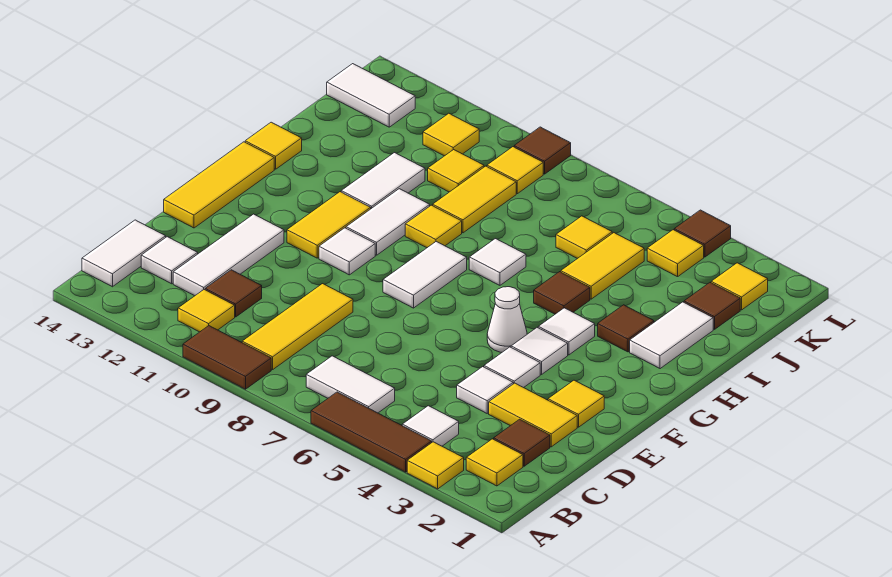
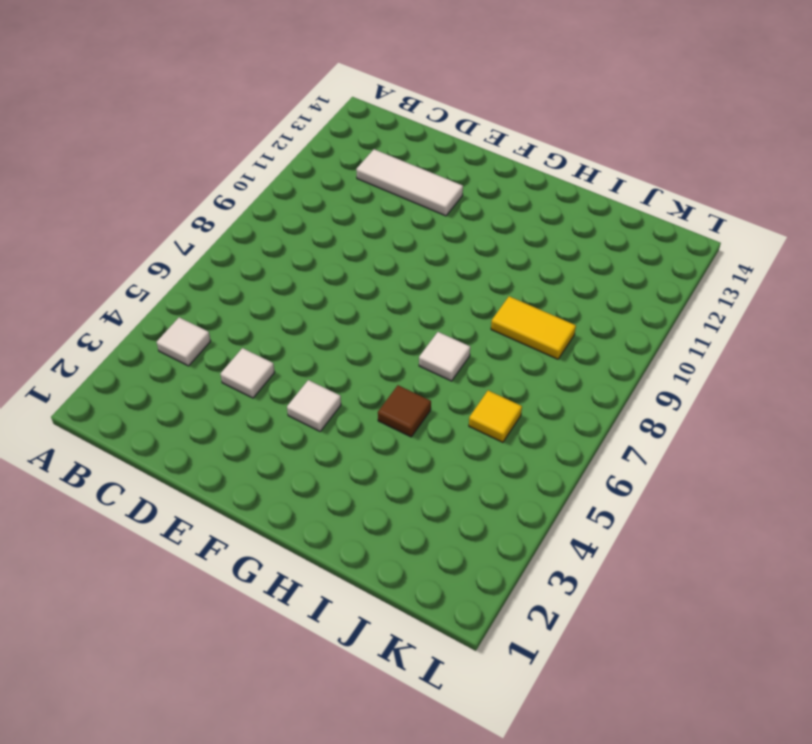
none -> yellow 1x1 tile [407,442,464,489]
none -> brown 1x3 tile [311,392,432,472]
none -> brown 1x2 tile [183,326,271,389]
none -> yellow 1x1 tile [466,439,523,486]

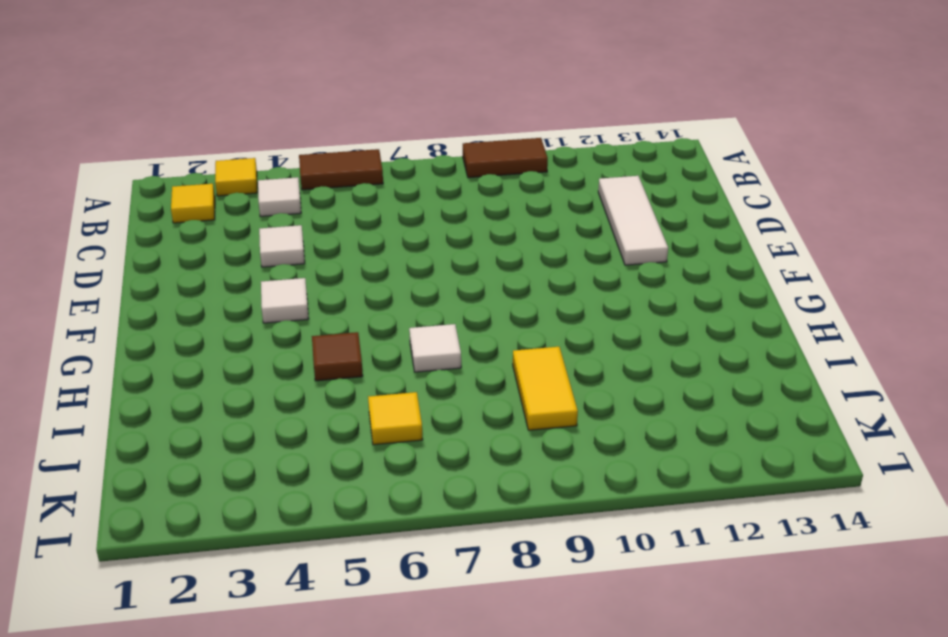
brown 1x2 tile [299,149,383,190] -> brown 1x3 tile [311,392,432,472]
none -> white 1x2 tile [306,356,395,413]
none -> yellow 1x3 tile [242,284,353,370]
none -> yellow 1x1 tile [178,290,235,332]
none -> white 1x2 tile [82,220,166,287]

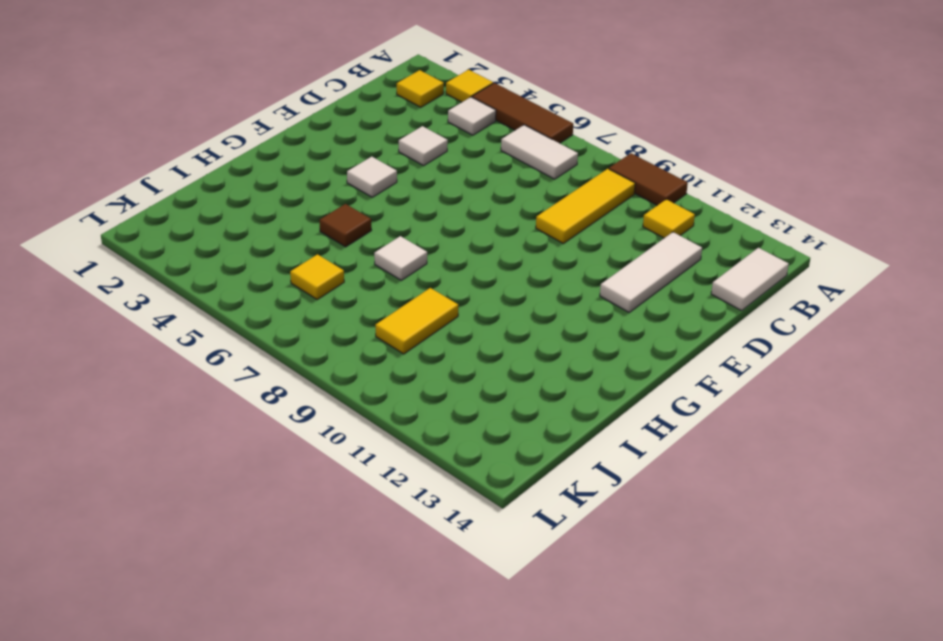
none -> brown 1x1 tile [494,419,550,466]
none -> brown 1x1 tile [205,270,262,317]
none -> white 1x1 tile [141,237,198,284]
none -> yellow 1x2 tile [489,383,577,447]

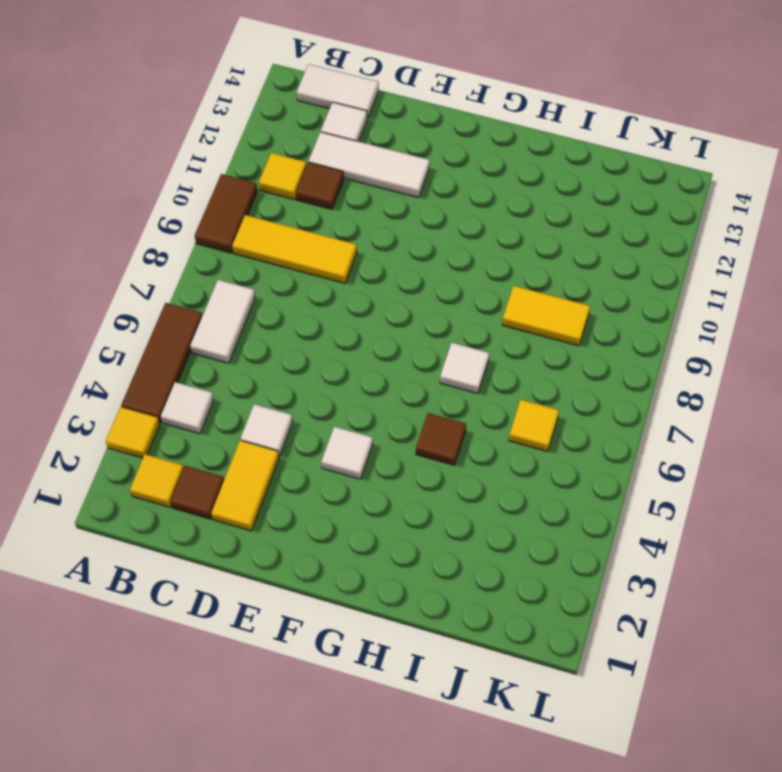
none -> yellow 1x1 tile [548,380,604,427]
none -> white 1x1 tile [484,347,540,388]
none -> yellow 1x3 tile [164,142,274,228]
none -> white 1x1 cone [487,287,527,352]

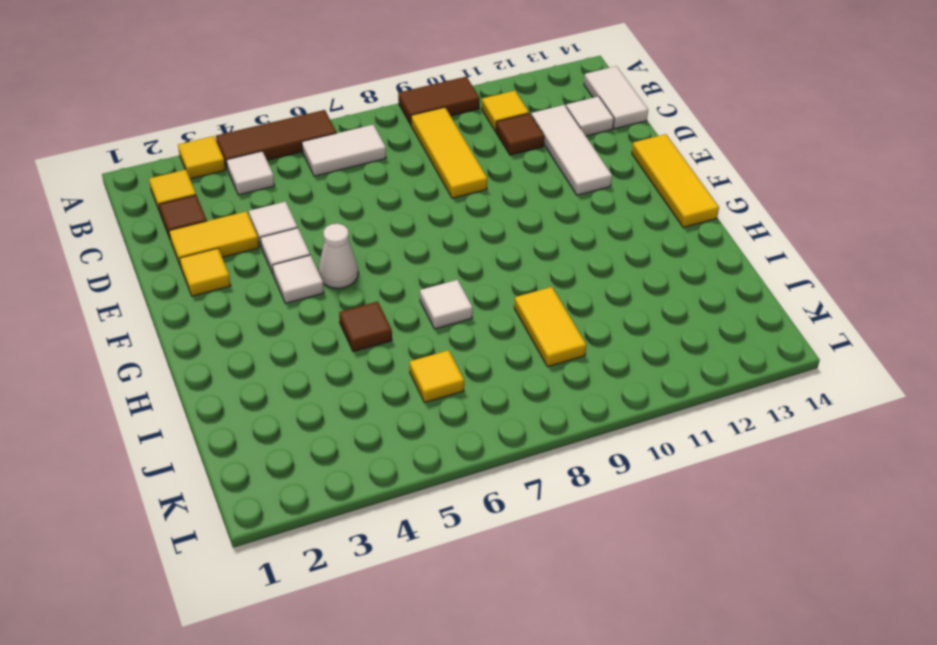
none -> white 1x2 tile [383,242,467,308]
none -> white 1x1 tile [319,228,375,275]
none -> yellow 1x2 tile [287,192,371,258]
none -> white 1x1 tile [538,308,595,355]

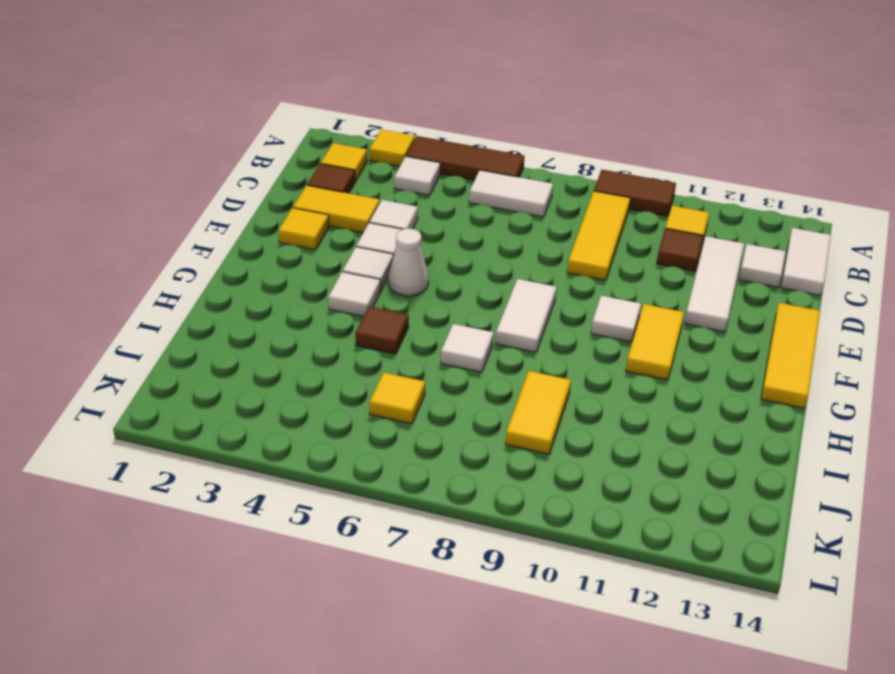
none -> white 1x2 tile [346,189,430,255]
none -> white 1x2 tile [630,302,713,369]
none -> brown 1x1 tile [598,305,654,352]
none -> yellow 1x1 tile [405,205,462,248]

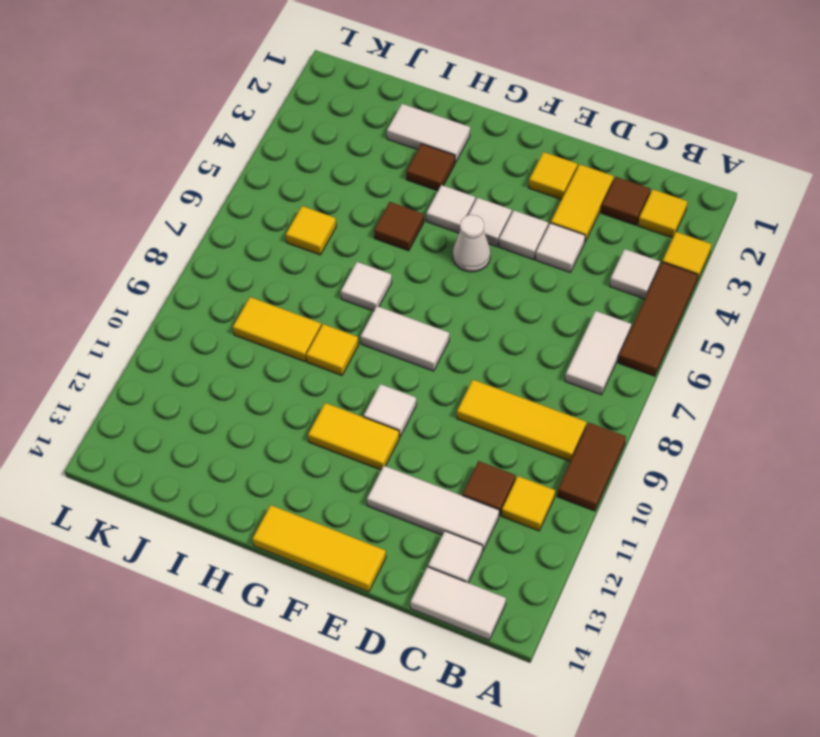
none -> white 1x2 tile [346,189,430,255]
none -> white 1x2 tile [341,153,425,209]
none -> yellow 1x1 tile [245,122,302,169]
none -> yellow 1x2 tile [561,233,644,299]

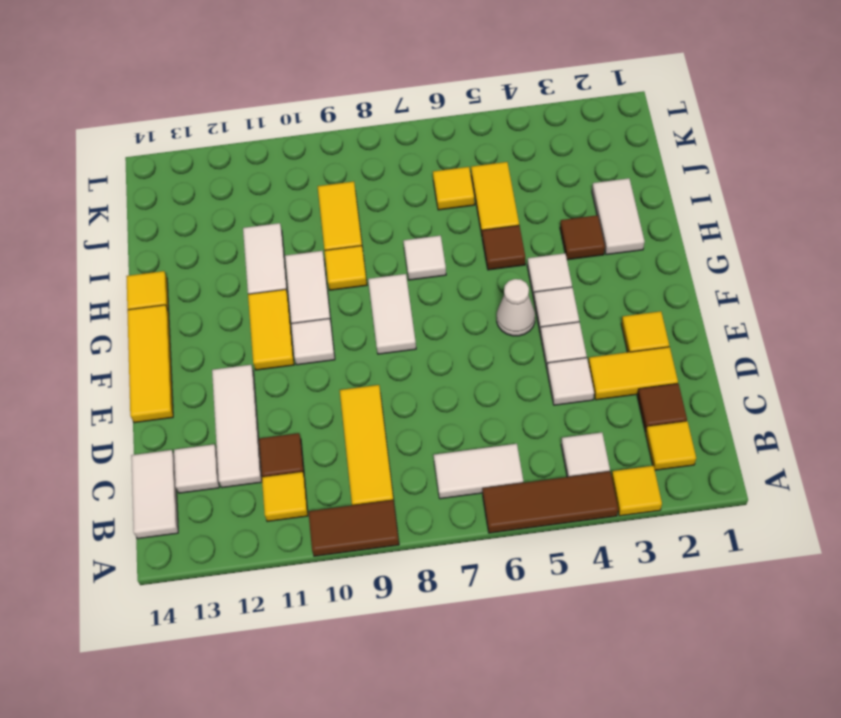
none -> brown 1x1 tile [684,283,740,329]
none -> yellow 1x1 tile [428,150,484,192]
none -> yellow 1x1 tile [711,263,768,310]
none -> yellow 1x1 tile [647,230,704,277]

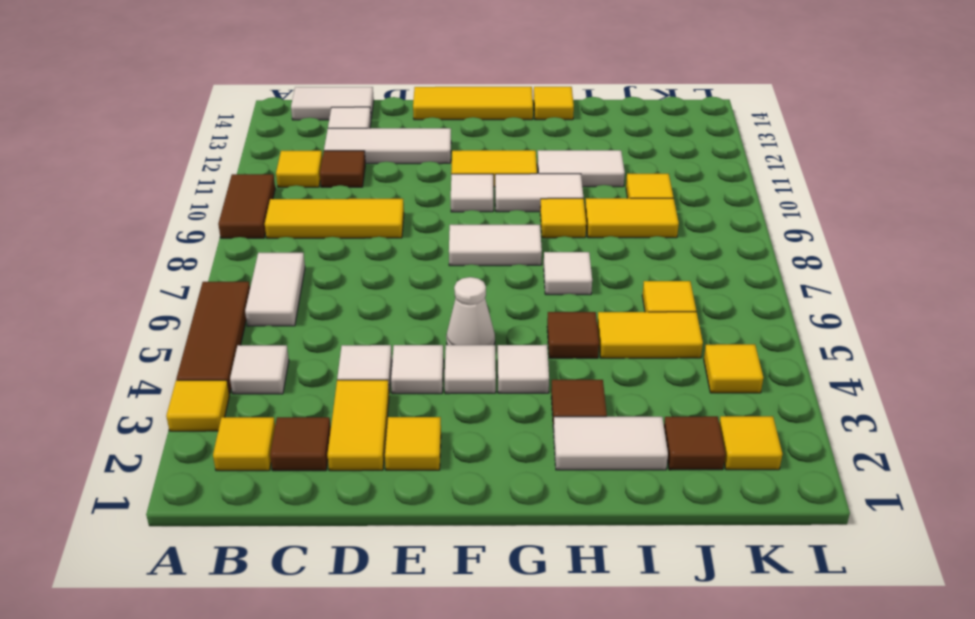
none -> yellow 1x1 tile [487,147,543,194]
none -> yellow 1x1 tile [423,113,479,156]
none -> white 1x2 tile [327,64,415,127]
none -> brown 1x1 tile [674,210,731,257]

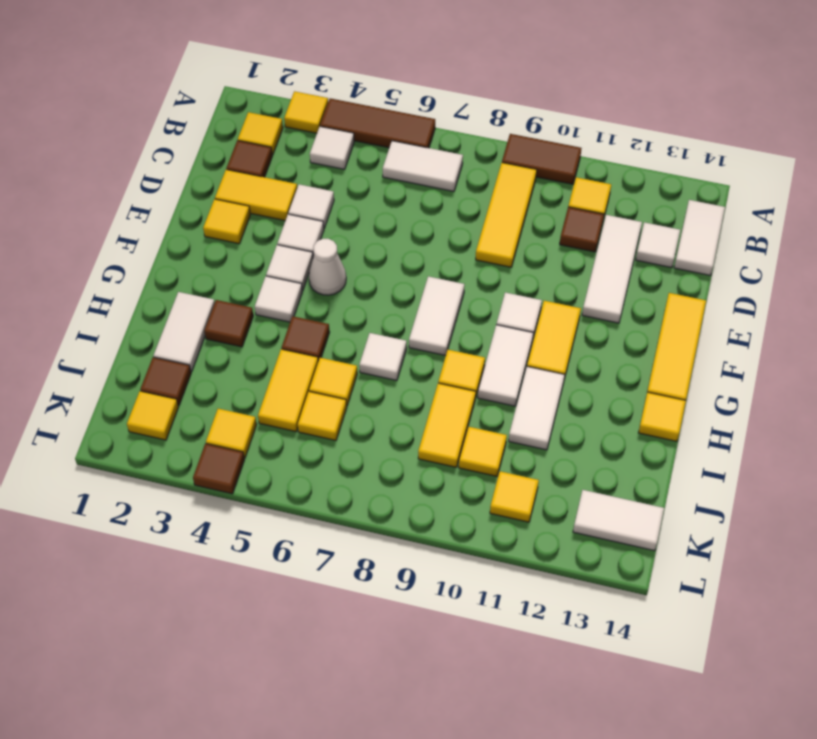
yellow 1x1 tile [309,358,357,405] -> yellow 1x1 tile moved to [487,147,543,194]
none -> brown 1x1 tile [514,127,571,174]

